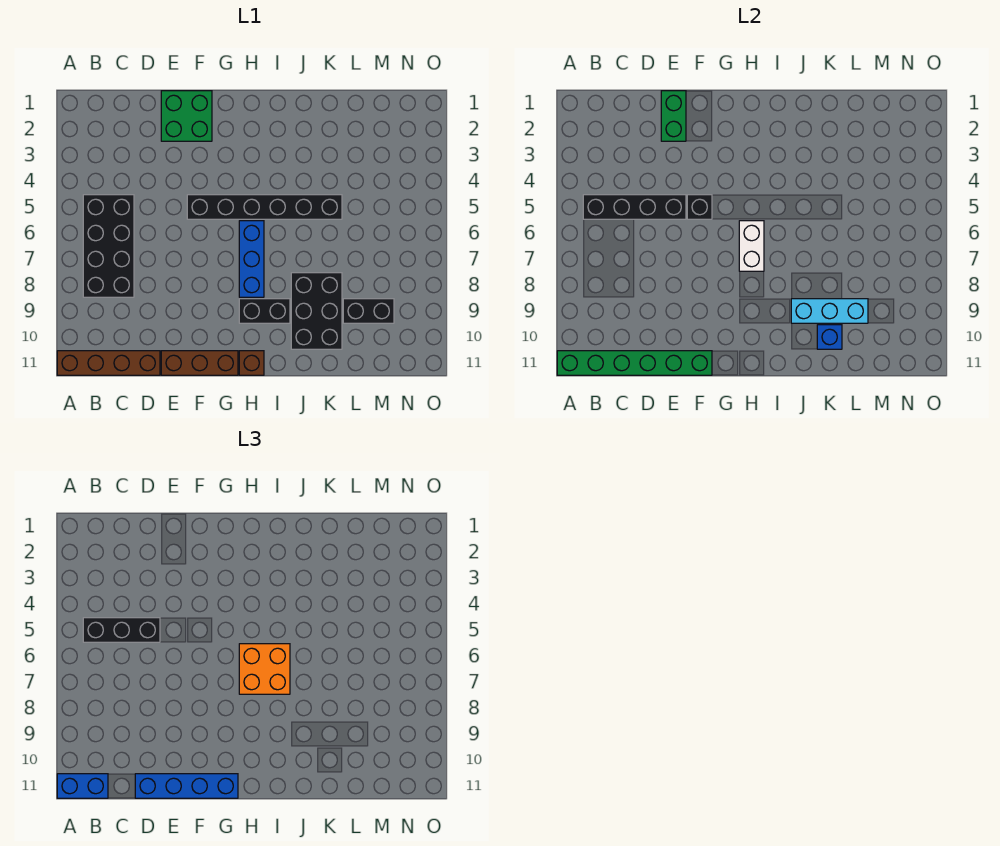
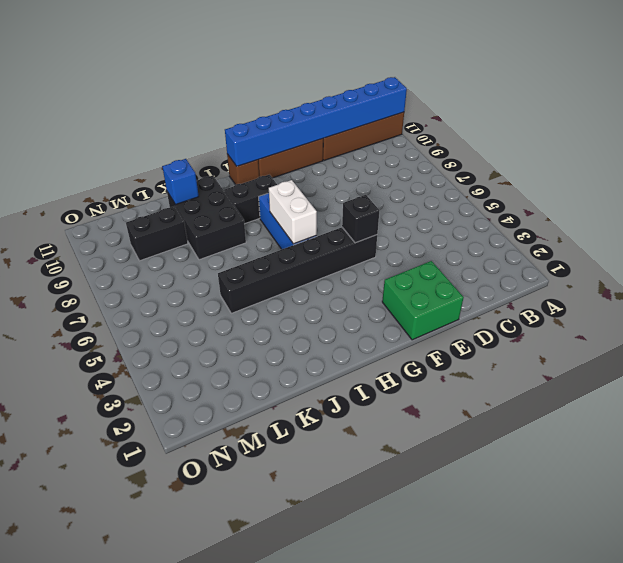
blue 1x8 brick [225,77,407,166] -> green 1x6 brick [557,351,712,375]
none -> black 2x4 brick [83,195,134,297]
none -> black 1x4 brick [583,195,686,219]
none -> green 1x2 brick [661,91,686,141]

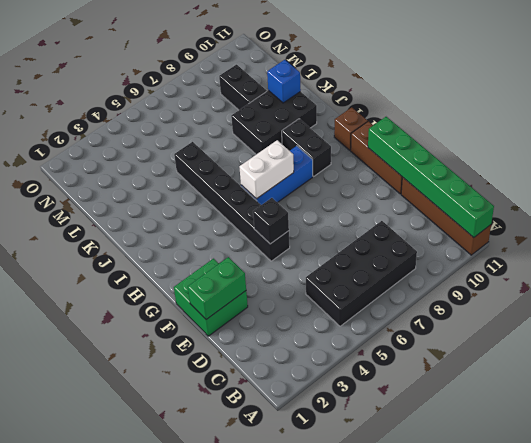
none -> black 1x4 brick [583,195,686,219]
none -> cyan 1x3 brick [791,299,868,323]
none -> blue 1x2 brick [57,774,108,798]

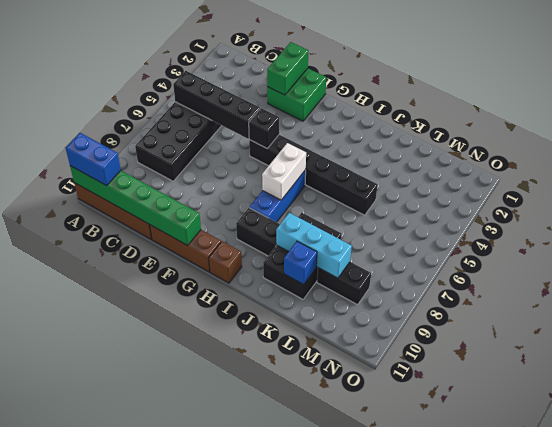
none -> black 1x3 brick [83,618,160,642]
none -> blue 1x4 brick [135,774,238,798]
none -> orange 2x2 brick [239,644,290,694]

